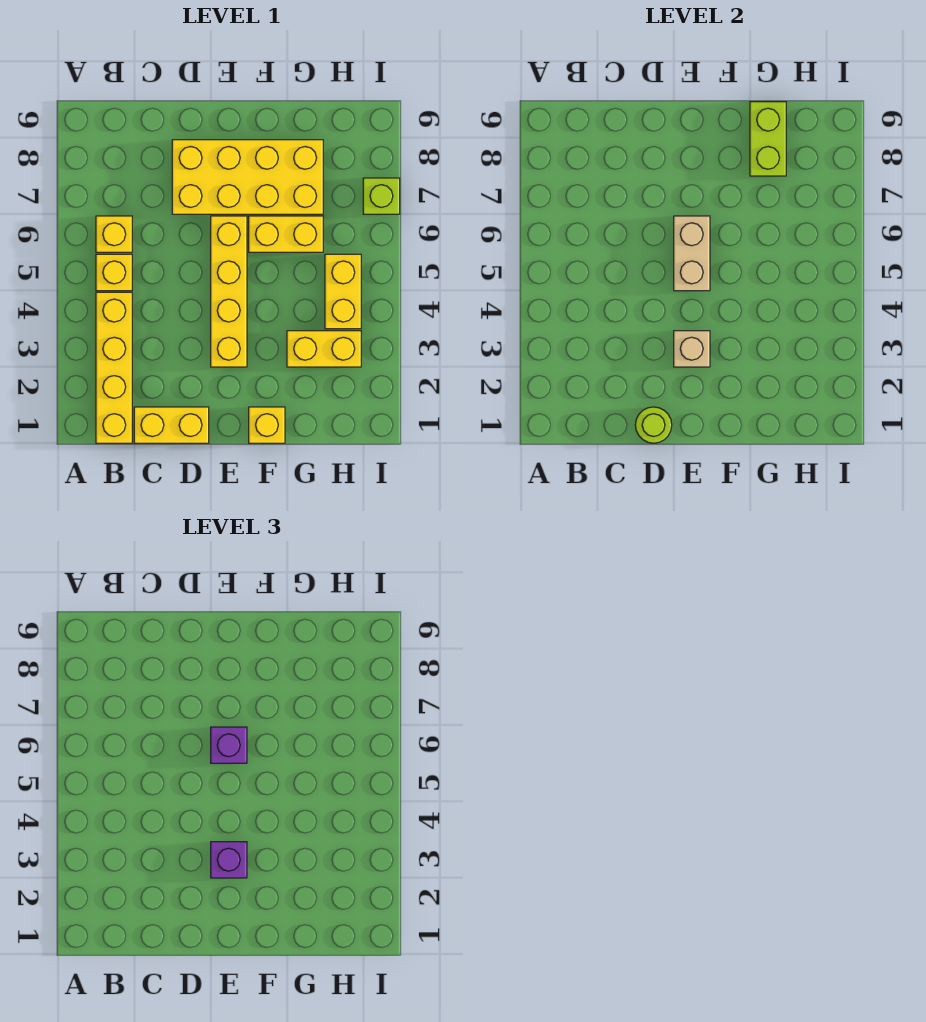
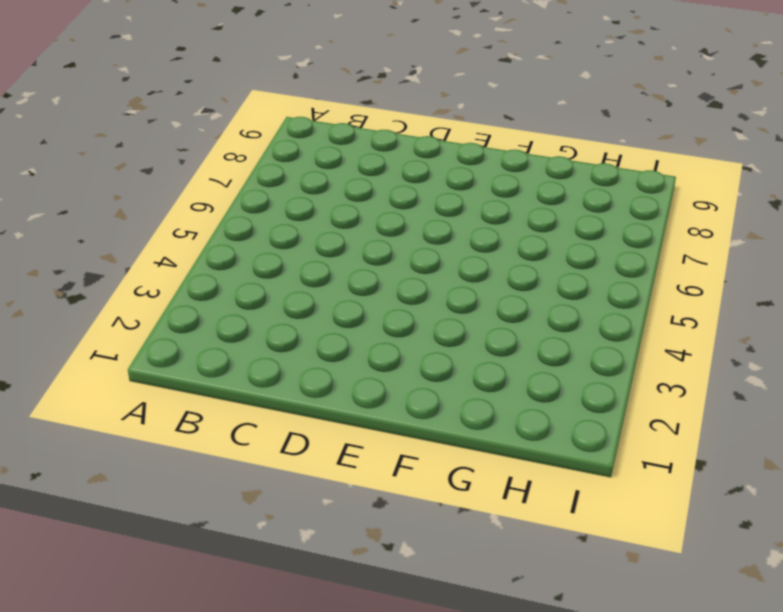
none -> yellow 1x4 brick [96,292,132,443]
none -> yellow 1x1 brick [96,254,132,291]
none -> yellow 1x1 brick [96,216,132,252]

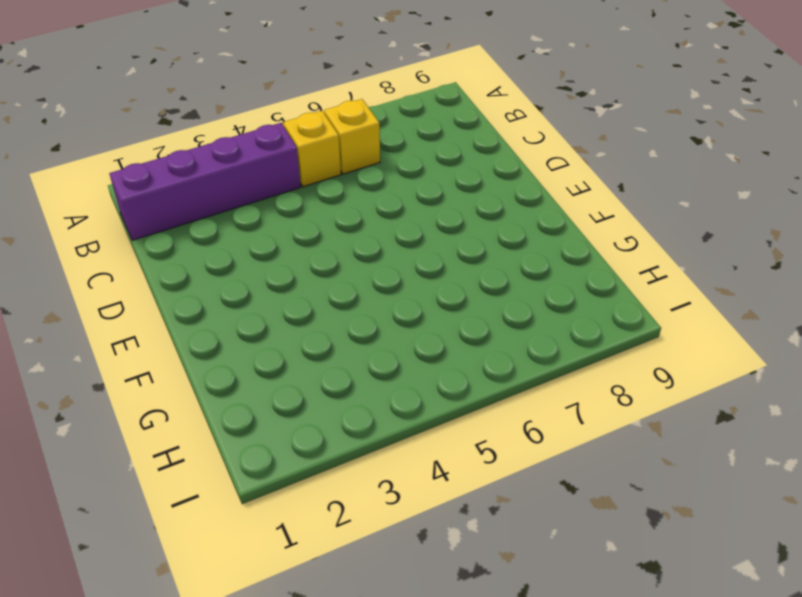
purple 1x4 brick [109,123,301,240] -> yellow 1x4 brick [96,292,132,443]
none -> yellow 1x2 brick [134,407,209,443]
none -> yellow 2x4 brick [172,140,323,214]
none -> yellow 1x4 brick [211,216,247,367]

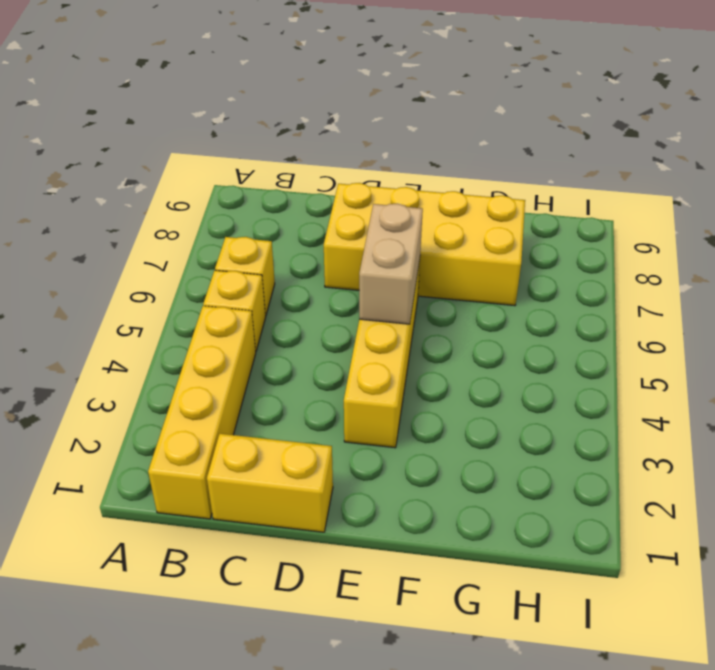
none -> yellow 1x1 brick [249,407,285,443]
none -> yellow 1x2 brick [249,216,323,252]
none -> yellow 1x2 brick [287,331,361,367]

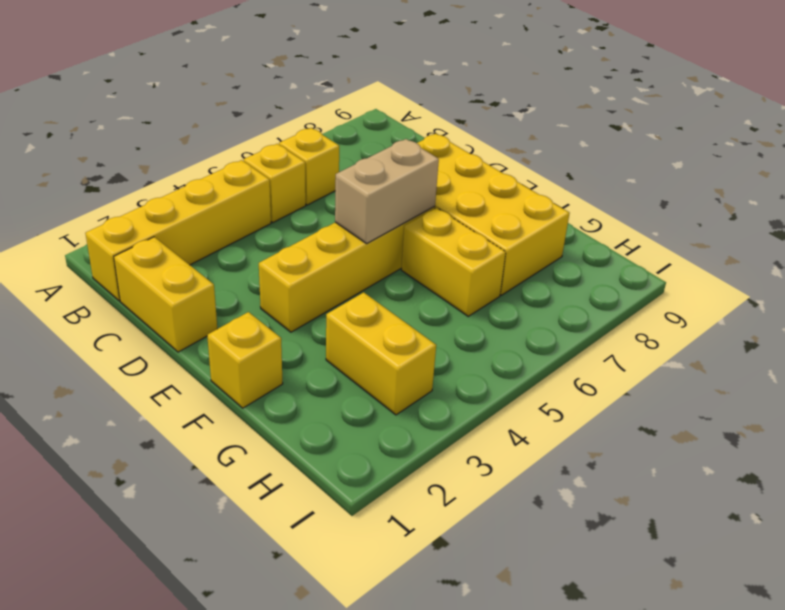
none -> yellow 1x2 brick [325,254,361,329]
none -> lime 1x1 brick [363,178,400,214]
none -> lime 1x1 round brick [635,407,672,443]

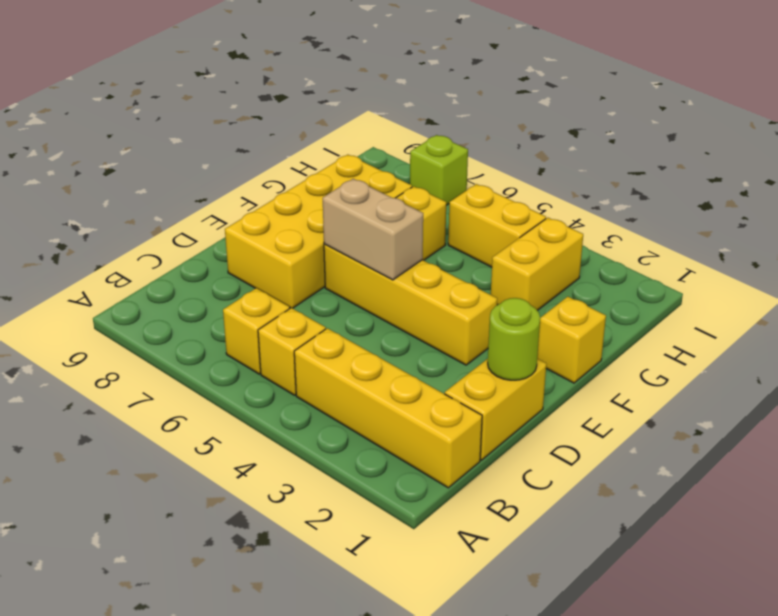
none -> tan 1x1 brick [674,331,710,367]
none -> lime 1x2 brick [750,102,786,176]
none -> purple 1x1 brick [211,842,247,878]

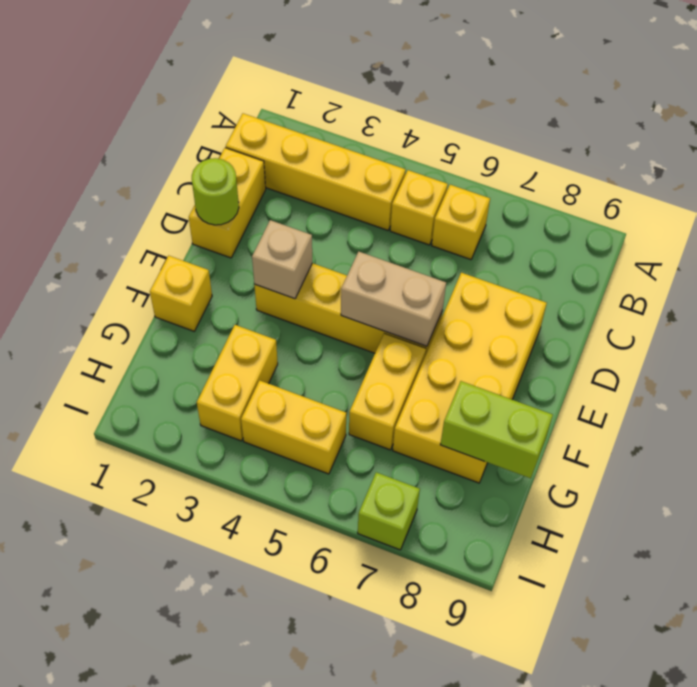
none -> purple 1x1 brick [211,842,247,878]
none -> purple 1x1 brick [211,727,247,763]

